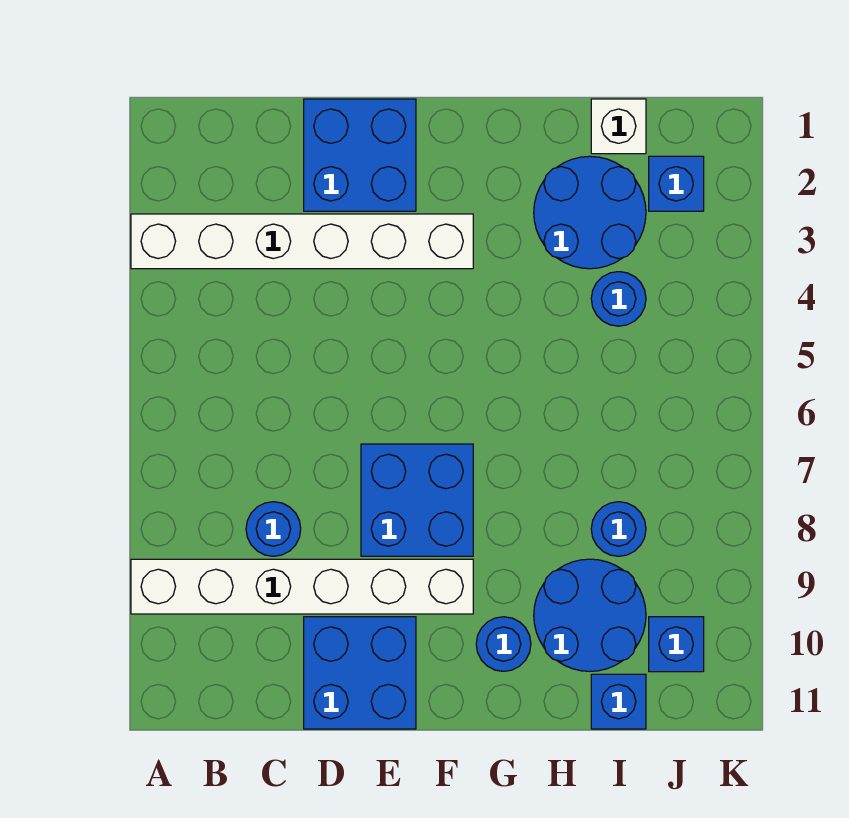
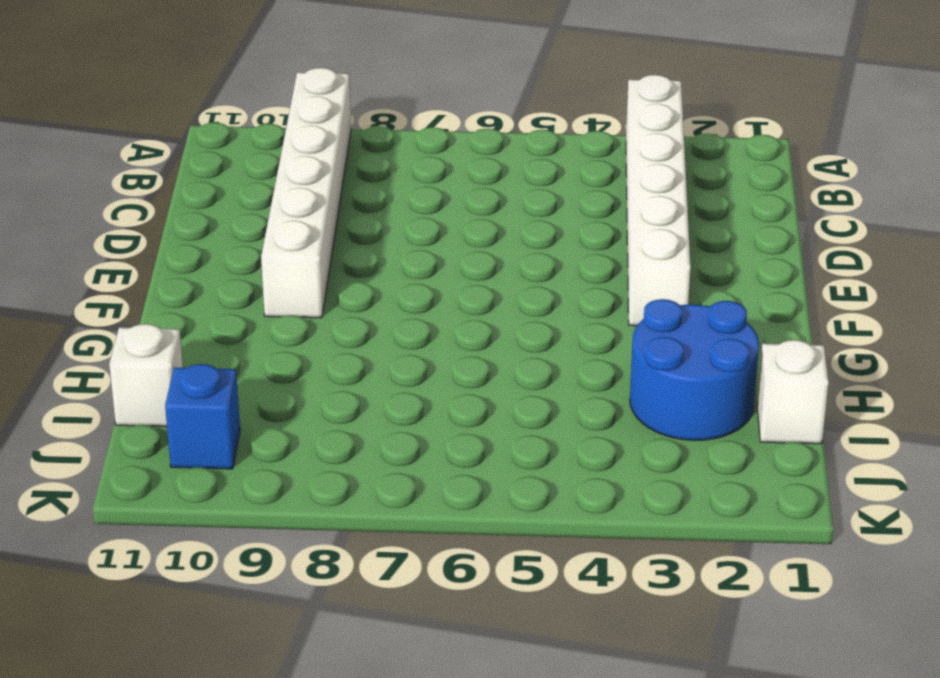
white 1x1 brick [109,324,183,427] -> blue 1x1 brick [591,674,646,729]
none -> blue 1x1 round brick [246,502,301,556]
none -> blue 2x2 brick [304,99,416,211]
none -> blue 2x2 brick [304,617,416,729]

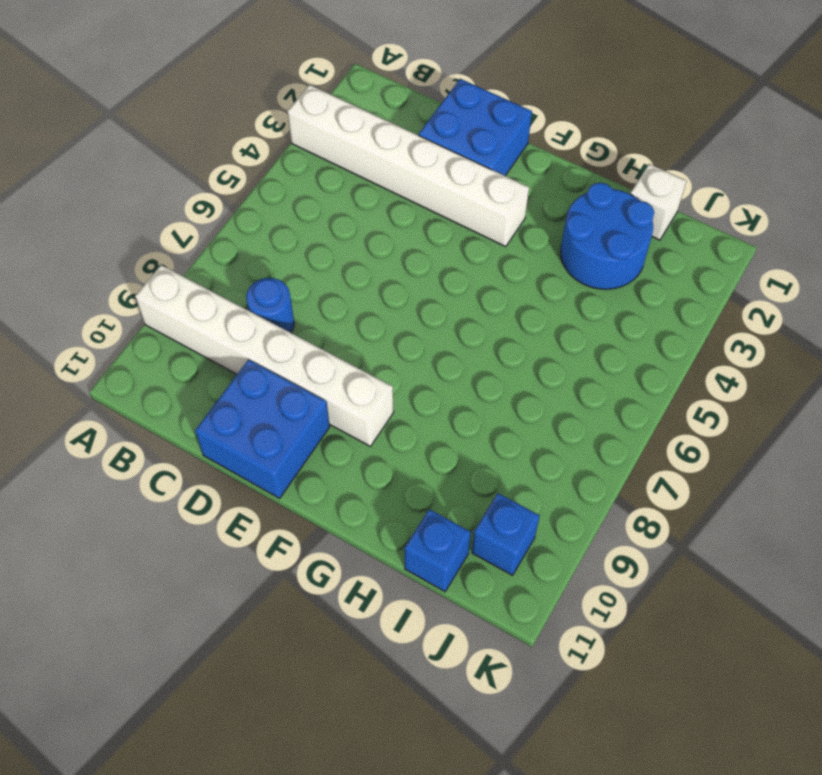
none -> blue 2x2 brick [361,444,473,556]
none -> blue 1x1 round brick [476,617,531,671]
none -> blue 2x2 round brick [534,559,646,671]

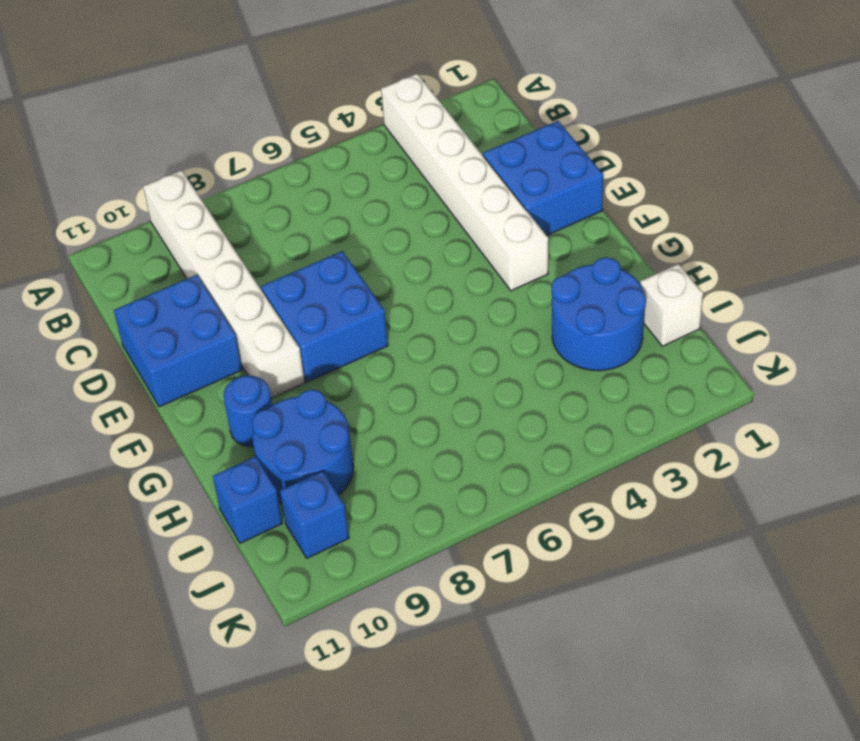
none -> blue 1x1 round brick [246,502,301,556]
none -> blue 1x1 round brick [591,272,646,326]
none -> blue 1x1 round brick [591,502,646,556]

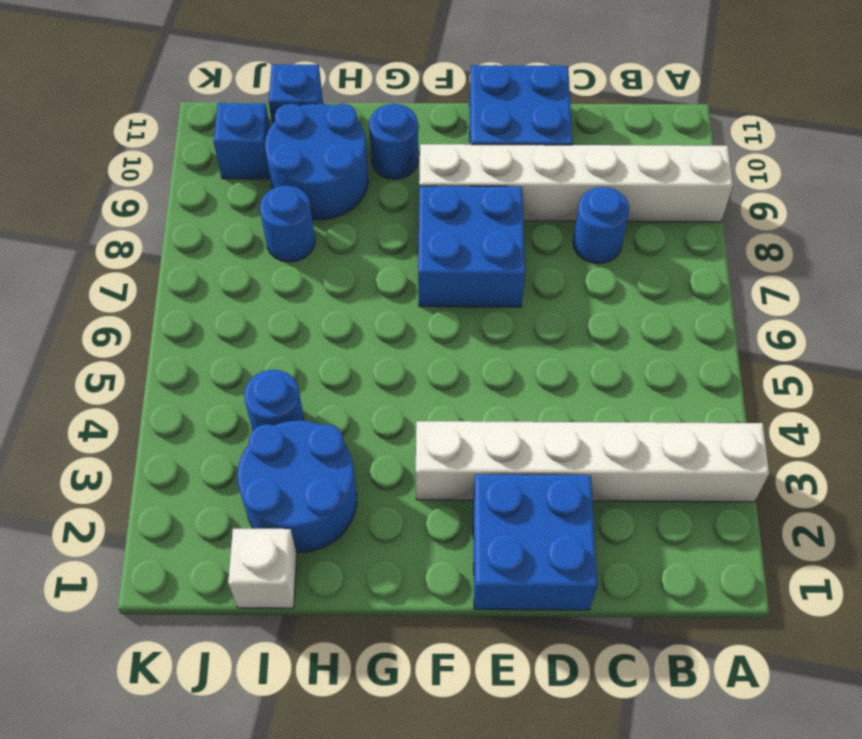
none -> blue 1x1 brick [649,156,704,211]

